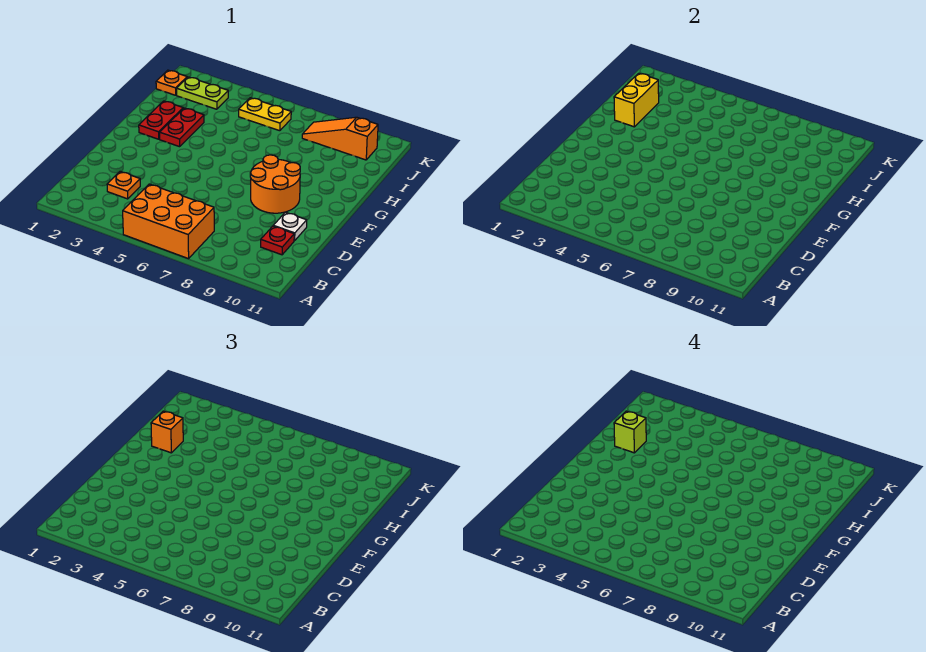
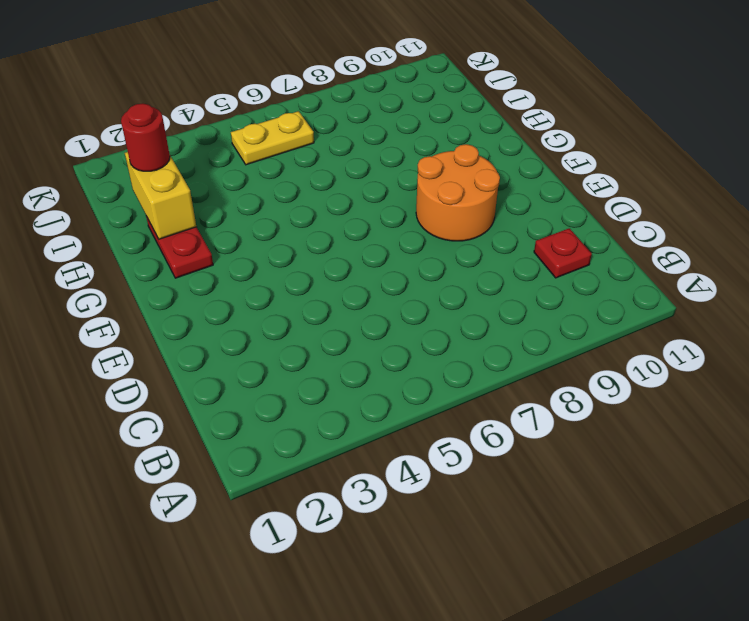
red 1x1 round brick [121,103,170,171] -> none
none -> orange 2x3 brick [123,184,214,259]
none -> orange 1x1 plate [107,172,140,199]
none -> white 1x1 plate [273,212,307,241]

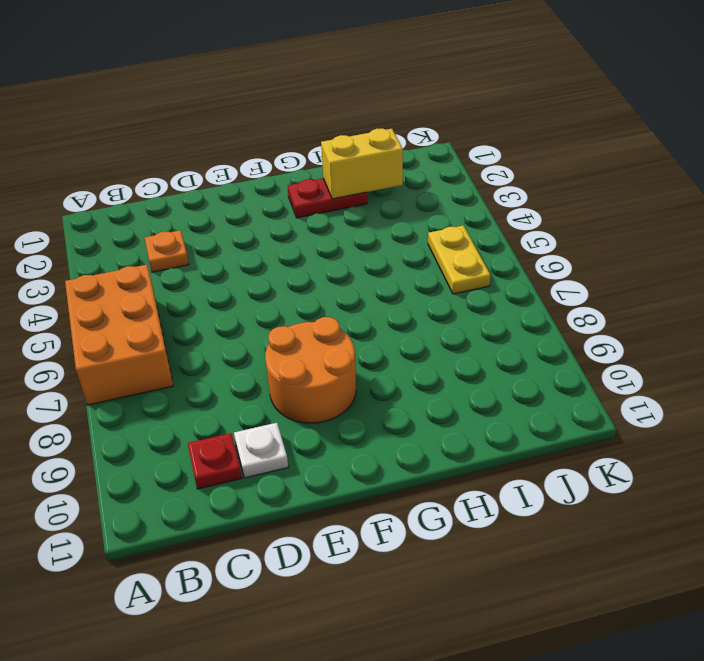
none -> red 1x2 plate [160,108,204,147]
none -> orange 1x1 plate [156,70,187,95]
none -> lime 1x2 plate [177,77,228,109]

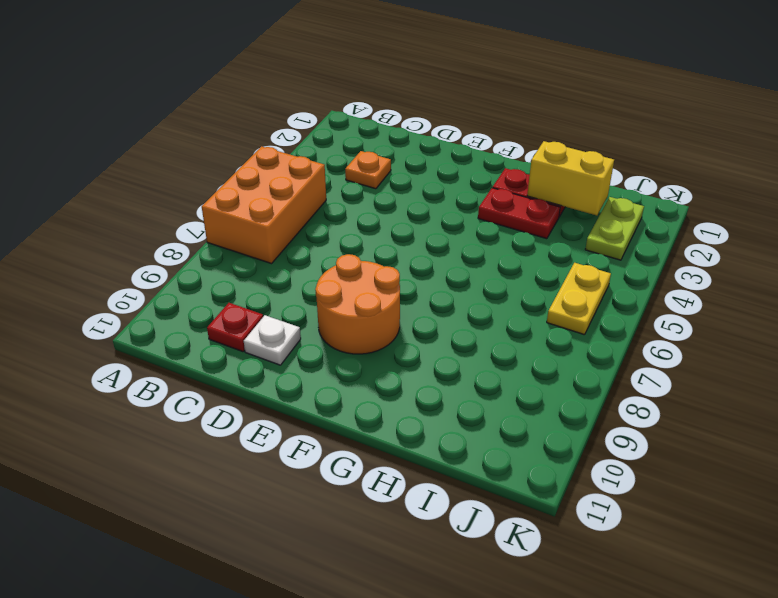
none -> orange 1x1 plate [156,70,187,95]
none -> orange 1x3 slope [302,117,378,160]
none -> orange 1x1 brick [151,411,183,453]

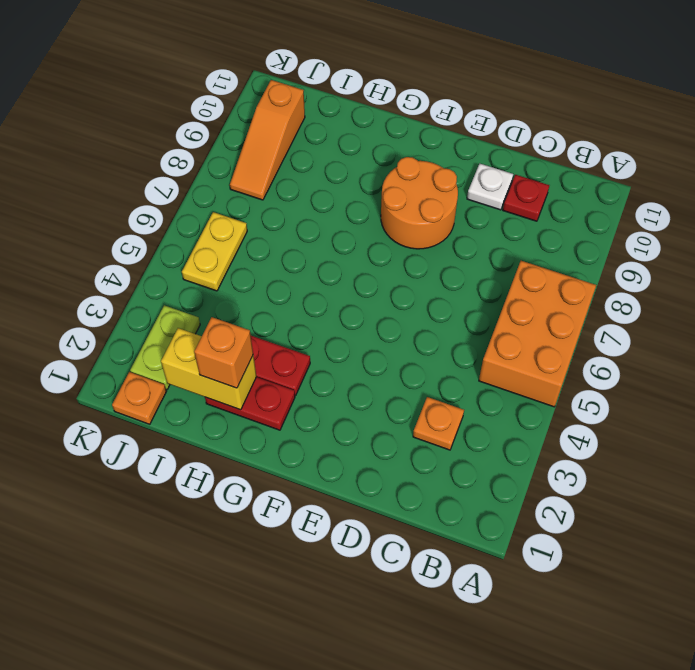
none -> lime 1x1 brick [614,411,646,453]

